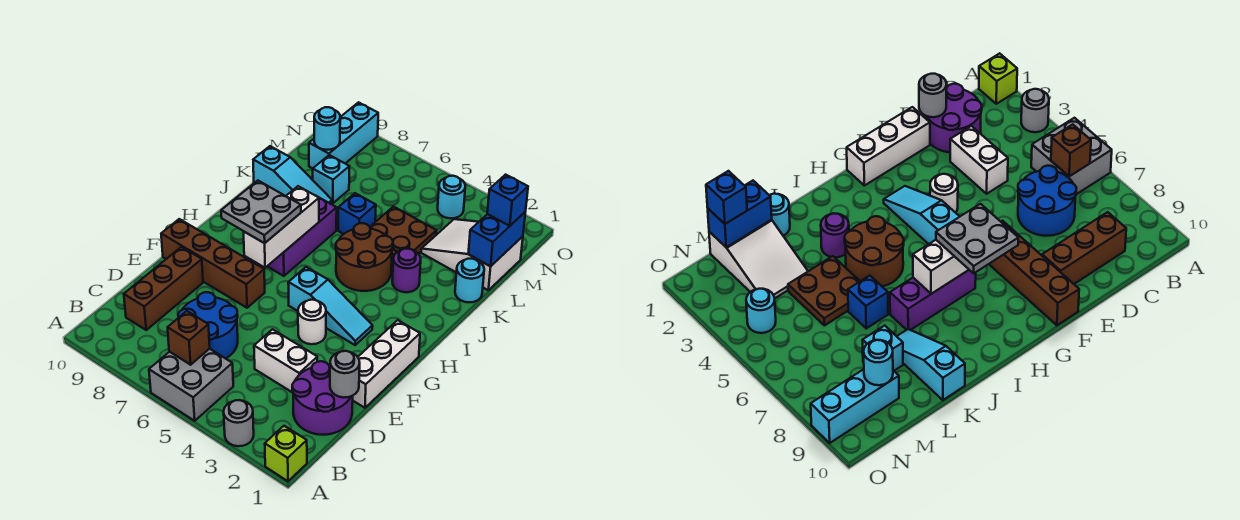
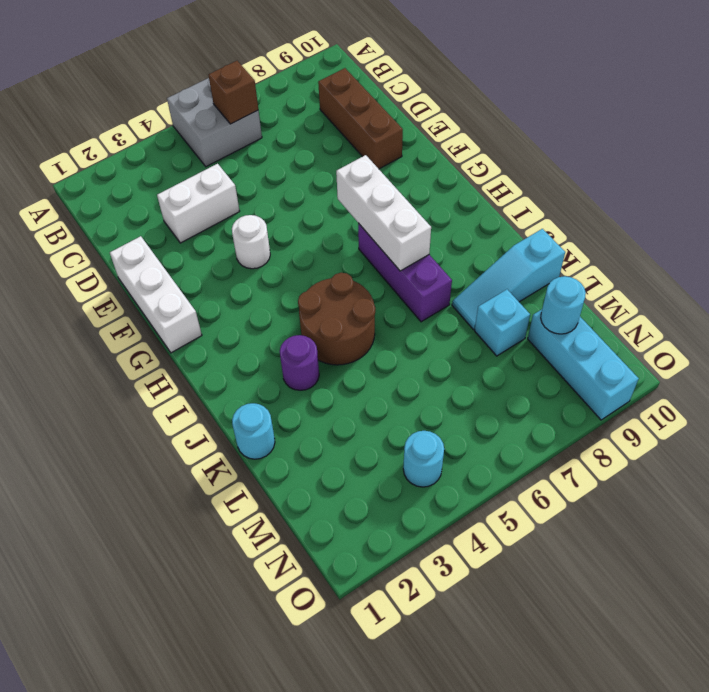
none -> lime 1x1 brick [265,426,307,481]
none -> grey 1x1 round brick [224,400,254,446]
none -> purple 2x2 round brick [292,361,353,435]

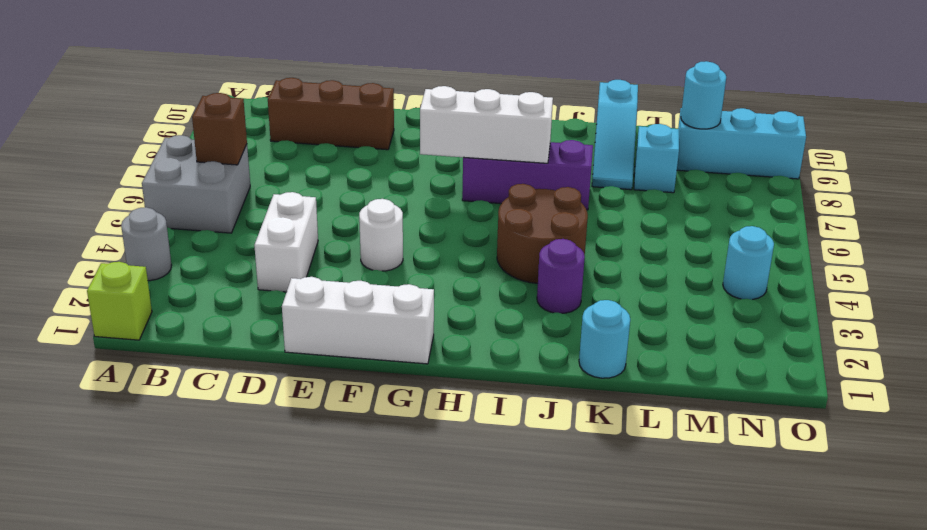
none -> purple 2x2 round brick [292,361,353,435]
none -> blue 2x2 round brick [178,292,238,359]
none -> brown 1x4 brick [161,219,265,308]

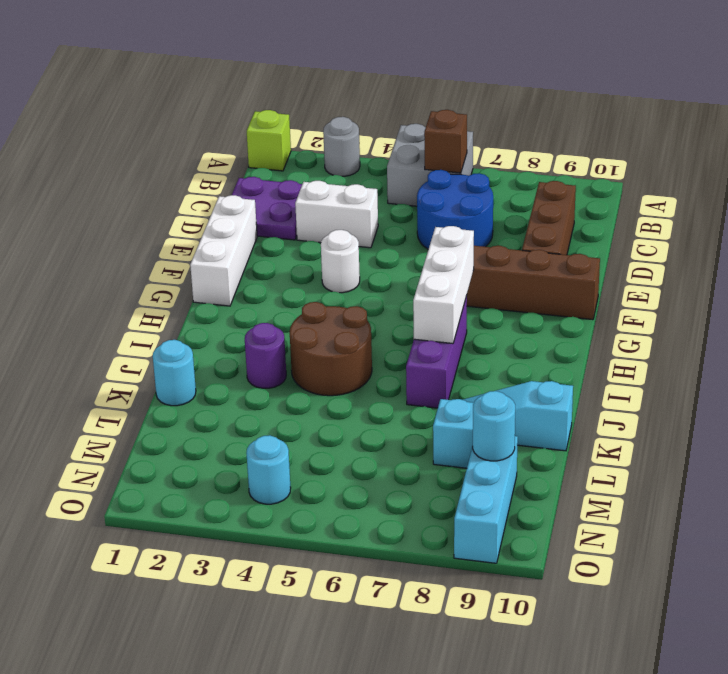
purple 2x2 plate [232,177,302,240] -> purple 2x2 round brick [292,361,353,435]
none -> cyan 1x3 slope [288,267,373,345]
none -> brown 2x2 plate [370,207,436,262]
none -> blue 1x1 brick [338,193,376,234]

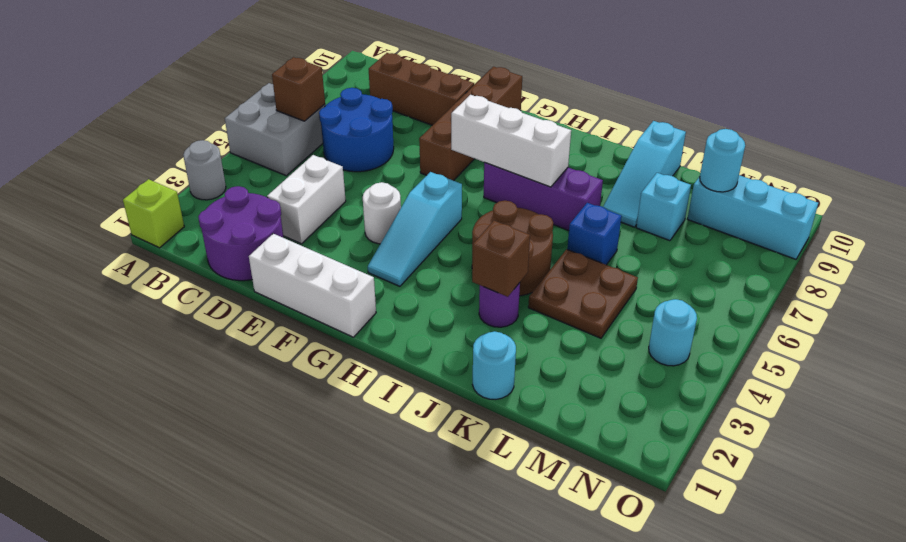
brown 1x1 brick [472,221,530,297] -> none
none -> white 2x3 slope [421,219,523,290]
none -> grey 1x1 round brick [330,351,360,397]
none -> blue 1x2 brick [468,212,525,266]

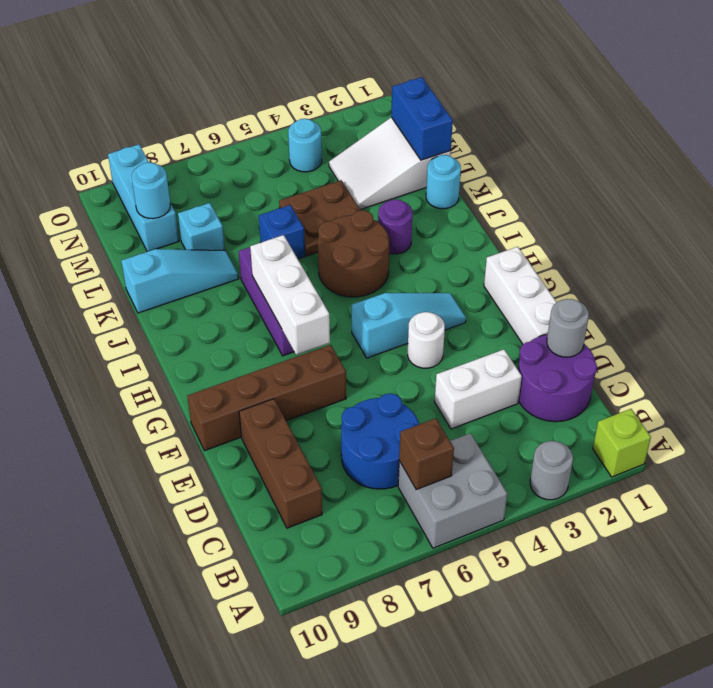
none -> grey 2x2 plate [221,181,301,243]
none -> blue 1x1 brick [487,175,528,226]

